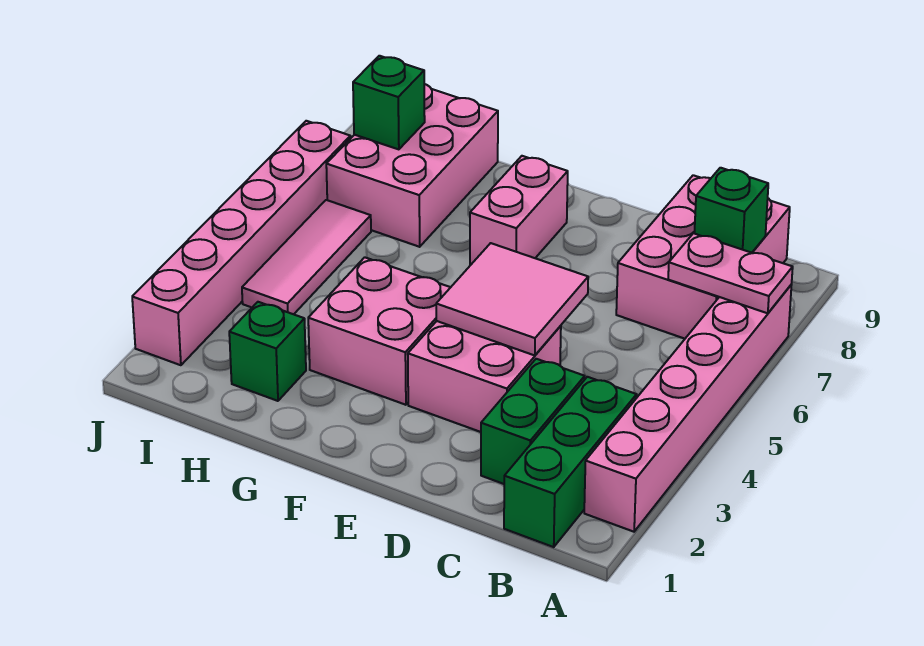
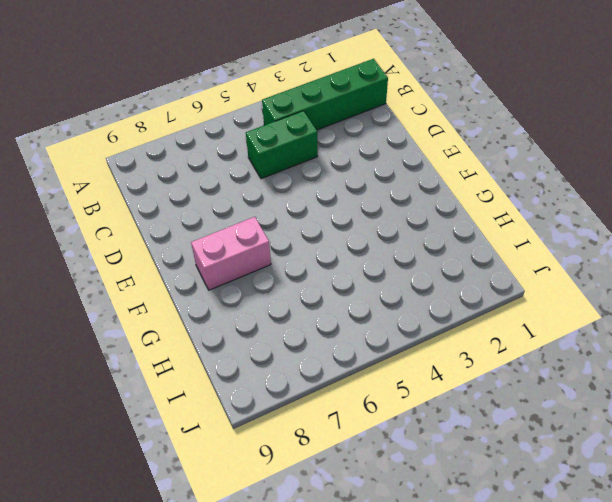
green 1x4 brick [262,59,388,130] -> green 1x3 brick [504,377,637,547]
green 1x2 brick [246,111,318,179] -> green 1x2 brick moved to [481,359,585,484]
none -> pink 1x6 brick [584,285,791,532]
none -> pink 2x3 brick [616,175,790,339]
none -> pink 2x2 brick [408,321,561,432]

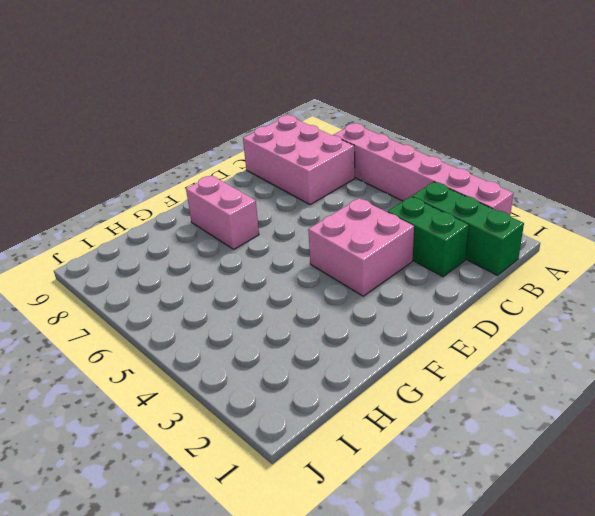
none -> pink 2x2 brick [308,257,451,405]
none -> green 1x1 brick [229,302,306,401]
none -> pink 2x3 brick [326,84,498,247]

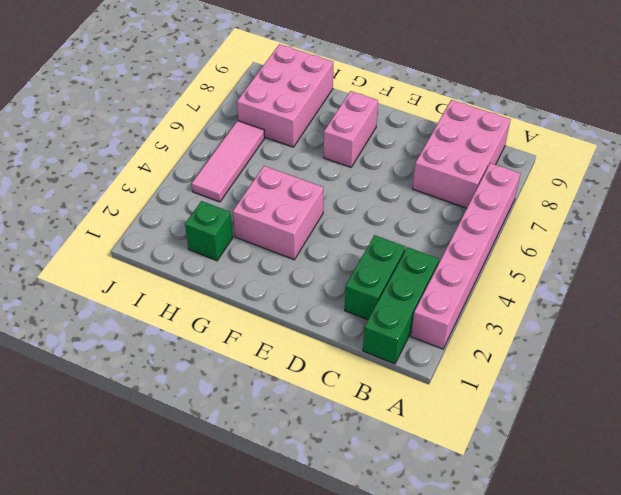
none -> pink 2x2 brick [408,321,561,432]
none -> pink 1x6 brick [132,121,351,365]
none -> pink 1x2 plate [668,233,793,313]

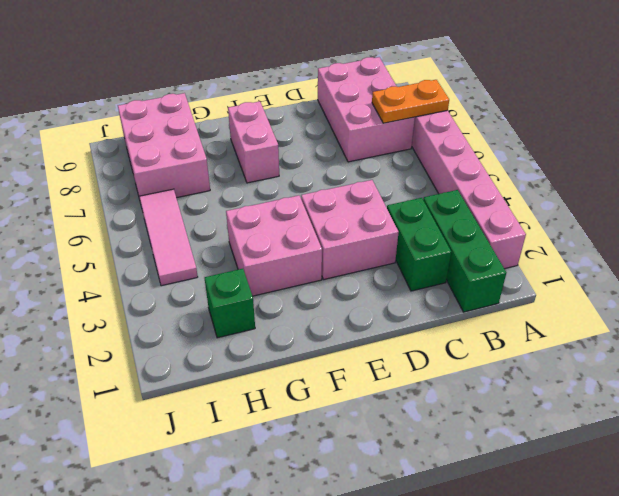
orange 1x2 plate [372,80,449,123] -> pink 1x2 plate [668,233,793,313]
none -> pink 1x6 brick [132,121,351,365]
none -> green 1x1 brick [694,168,768,253]
none -> pink 2x2 tile [436,243,588,355]

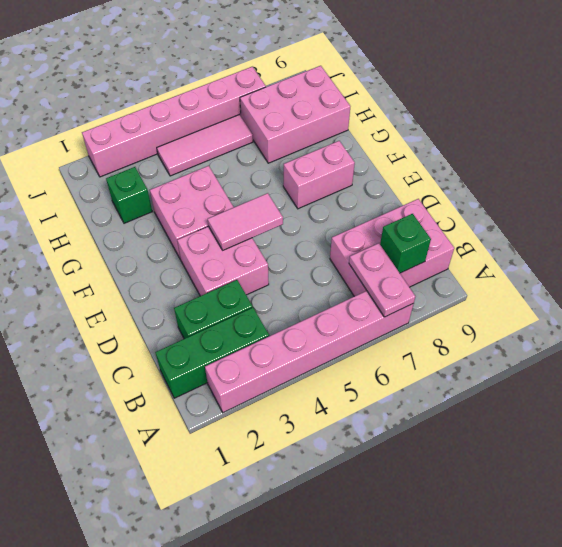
pink 1x2 tile [208,193,283,250] -> pink 2x2 tile [436,243,588,355]
none -> green 1x1 brick [353,56,425,149]

